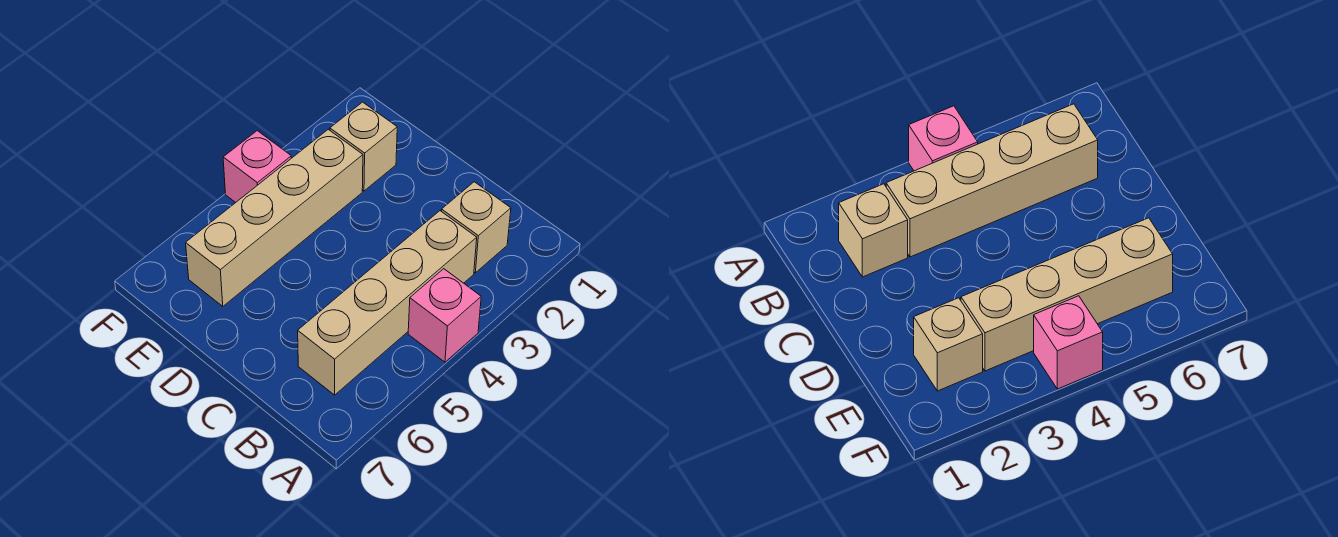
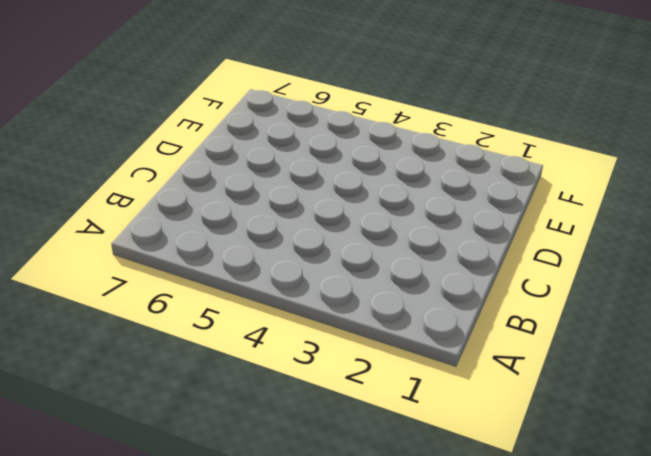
none -> pink 1x1 brick [408,269,481,362]
none -> tan 1x1 brick [442,182,511,273]

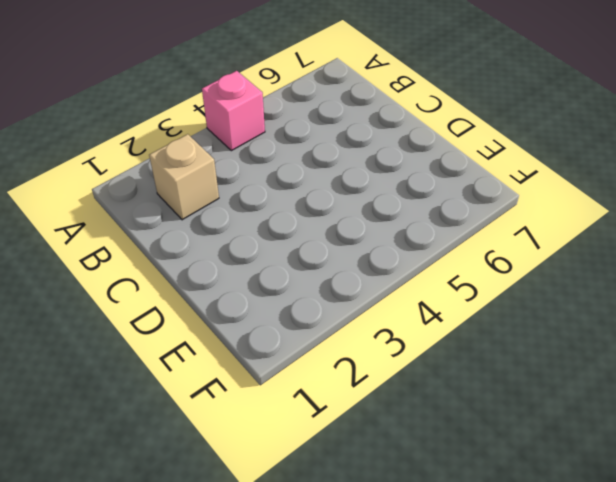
none -> tan 1x4 brick [298,211,477,395]
none -> tan 1x1 brick [330,102,397,191]

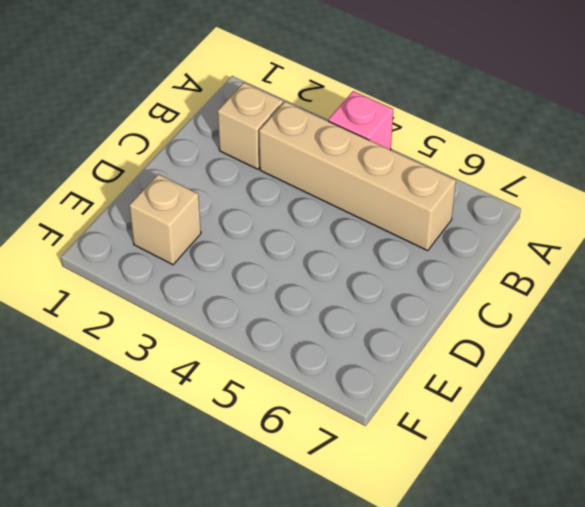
none -> tan 1x4 brick [186,129,363,306]
none -> pink 1x1 brick [223,131,291,203]

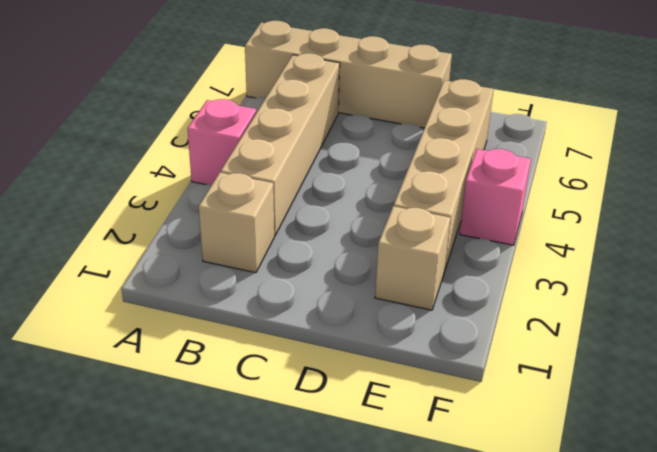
tan 1x4 brick [245,21,452,128] -> none

